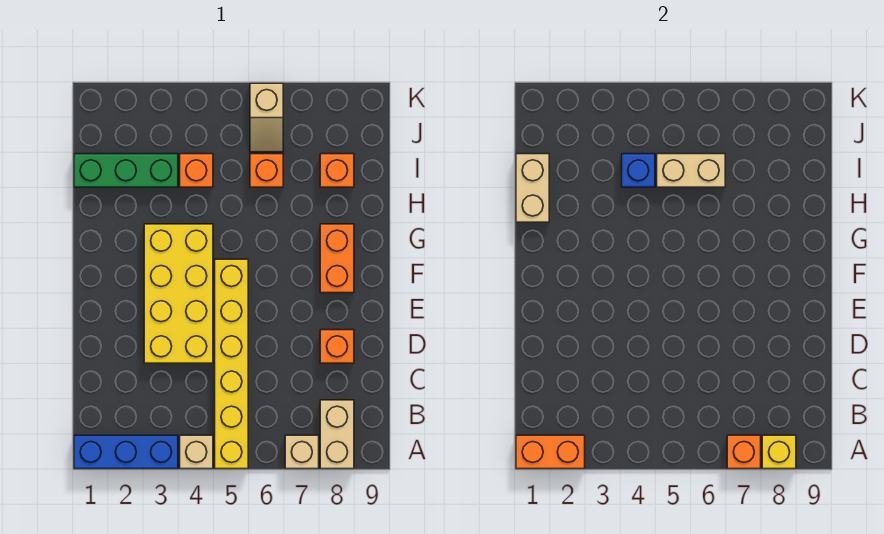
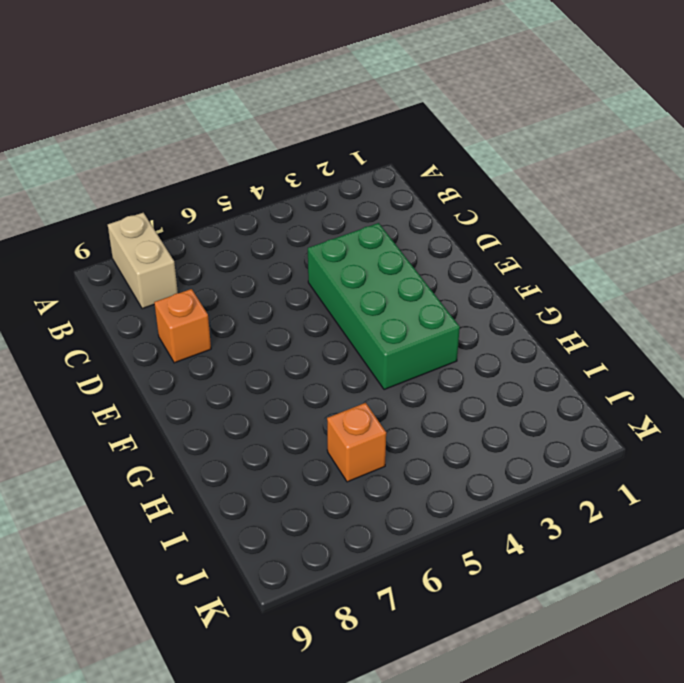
green 2x4 brick [308,223,460,390] -> yellow 2x4 brick [144,224,213,363]
none -> blue 1x3 brick [74,435,178,469]
none -> tan 1x1 brick [180,435,213,469]
none -> yellow 1x6 brick [215,259,248,469]

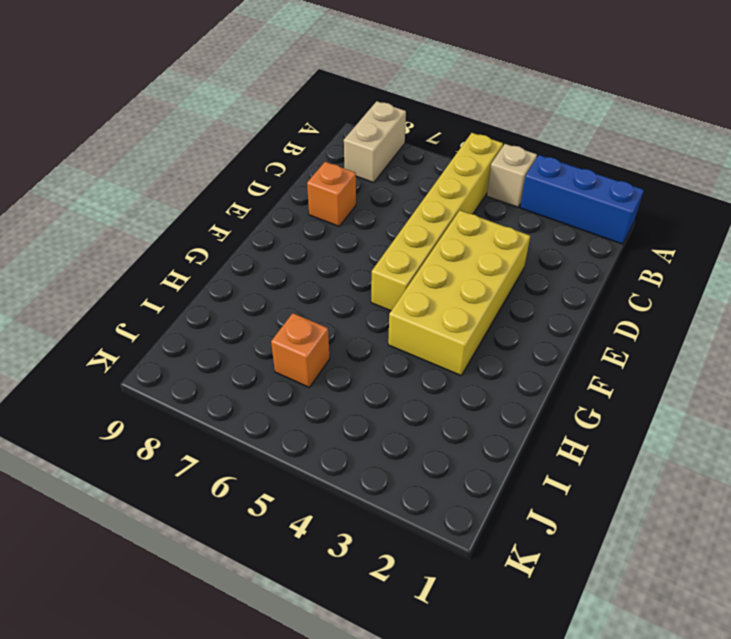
none -> tan 1x1 brick [285,435,319,469]
none -> orange 1x2 brick [320,224,354,293]
none -> green 1x3 brick [74,154,178,187]

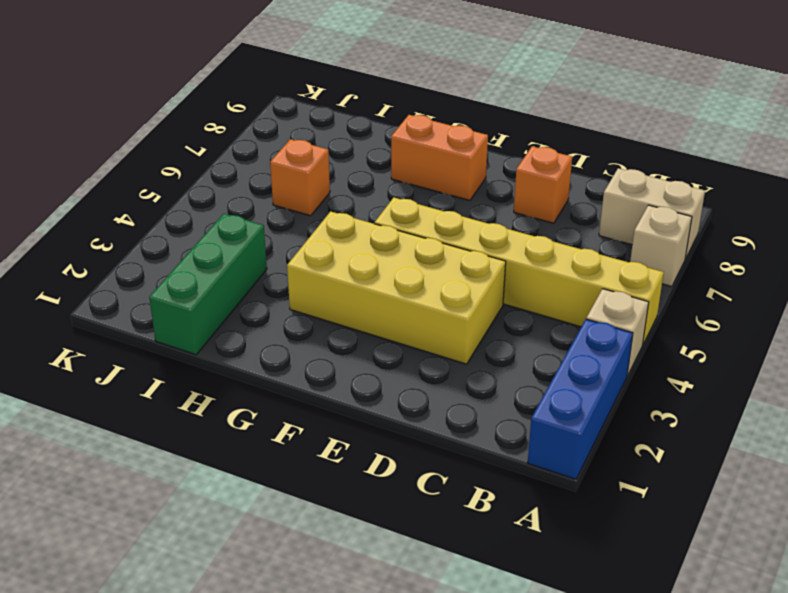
none -> orange 1x1 brick [180,154,213,187]
none -> orange 1x1 brick [320,154,354,187]
none -> tan 1x2 slope [250,83,283,152]

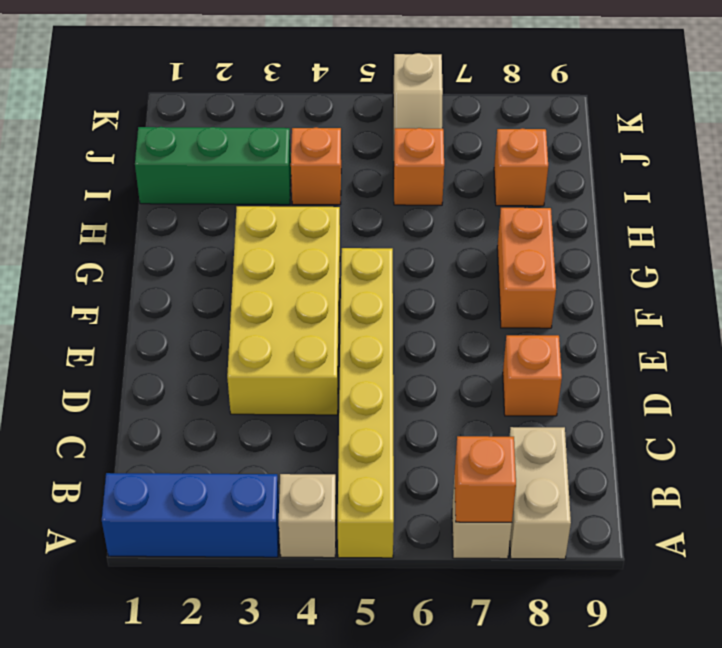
none -> orange 1x2 brick [516,435,585,469]
none -> yellow 1x1 brick [762,435,796,469]
none -> tan 1x2 brick [516,154,549,222]

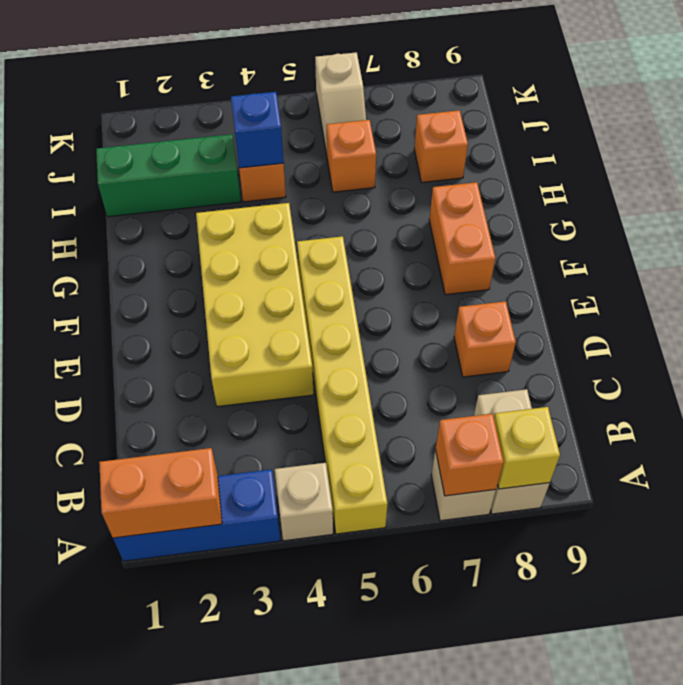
none -> tan 1x2 brick [516,154,549,222]
none -> tan 1x2 brick [657,154,725,187]

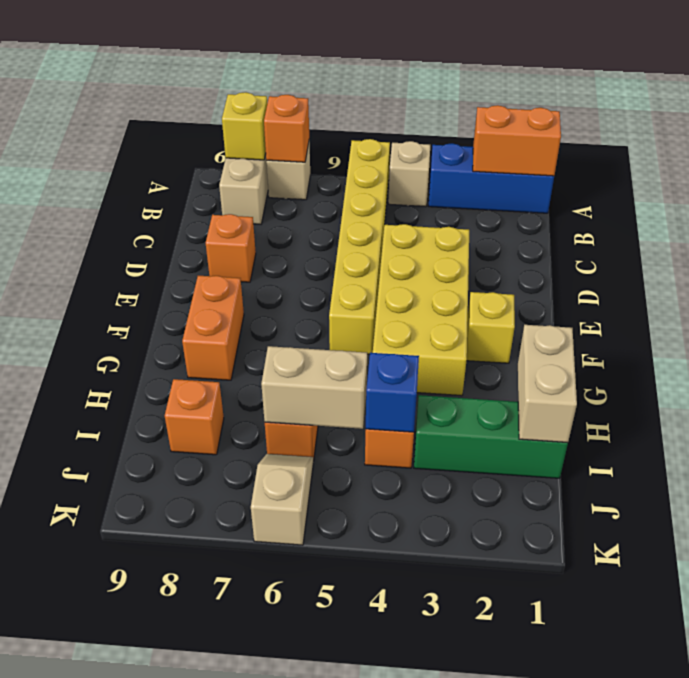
yellow 1x1 brick [467,292,515,363] -> none

